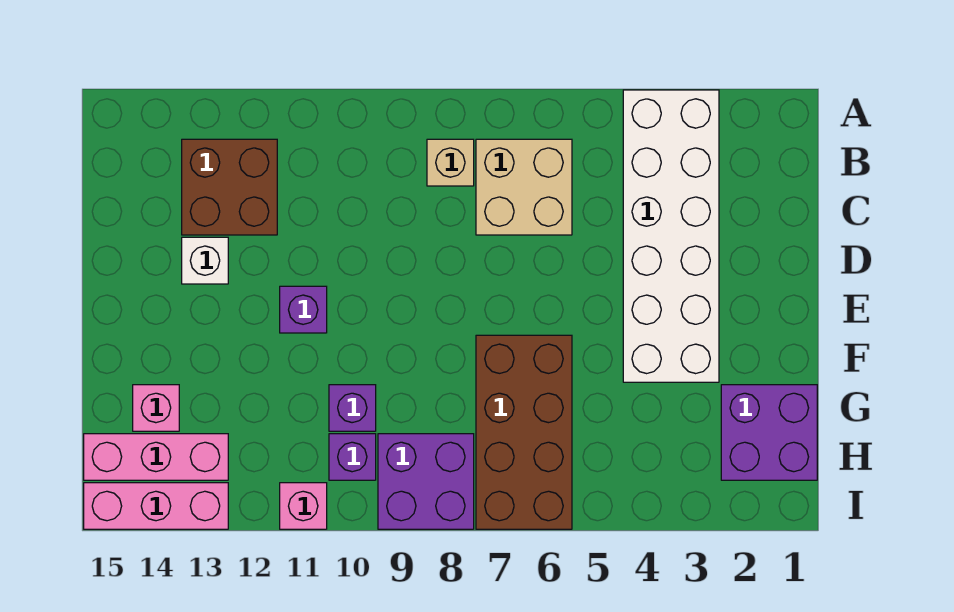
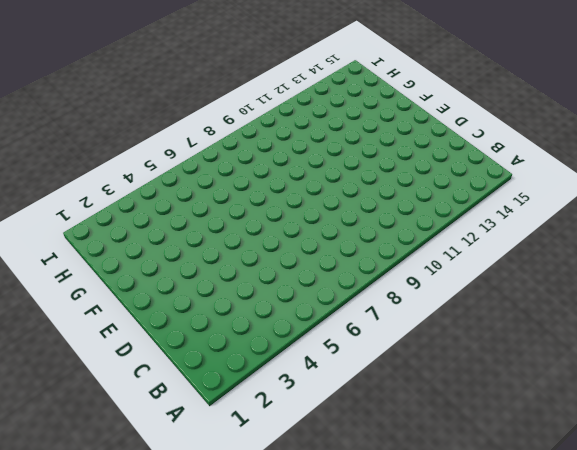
none -> white 2x6 brick [623,90,719,382]
none -> tan 2x2 brick [476,139,572,235]
none -> tan 1x1 brick [427,139,474,186]

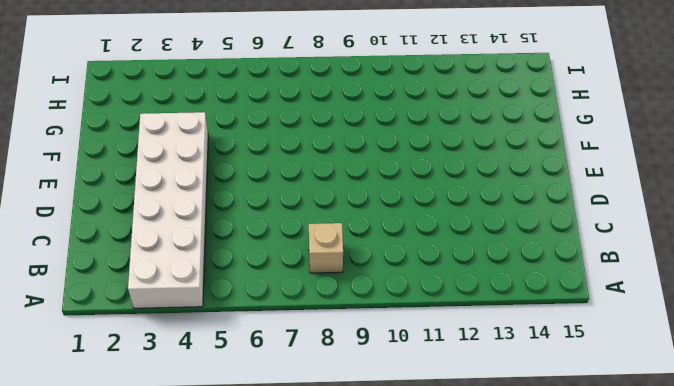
none -> tan 2x2 brick [476,139,572,235]
none -> brown 2x2 brick [182,139,277,235]
none -> white 1x1 brick [182,237,228,284]

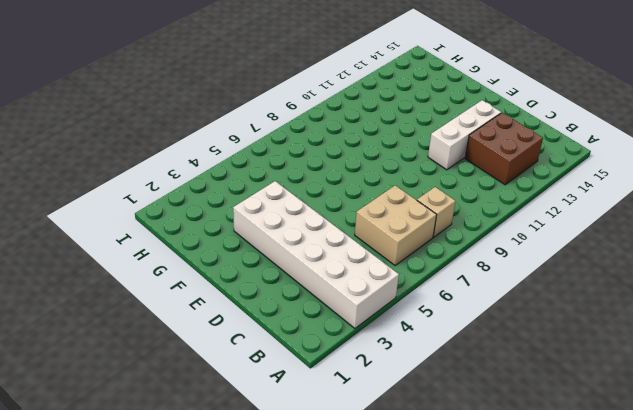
white 1x3 brick [428,100,501,170] -> white 1x1 brick [182,237,228,284]
none -> purple 1x1 brick [280,286,327,333]
none -> brown 2x4 brick [476,335,572,529]
none -> purple 2x2 brick [721,385,817,480]

